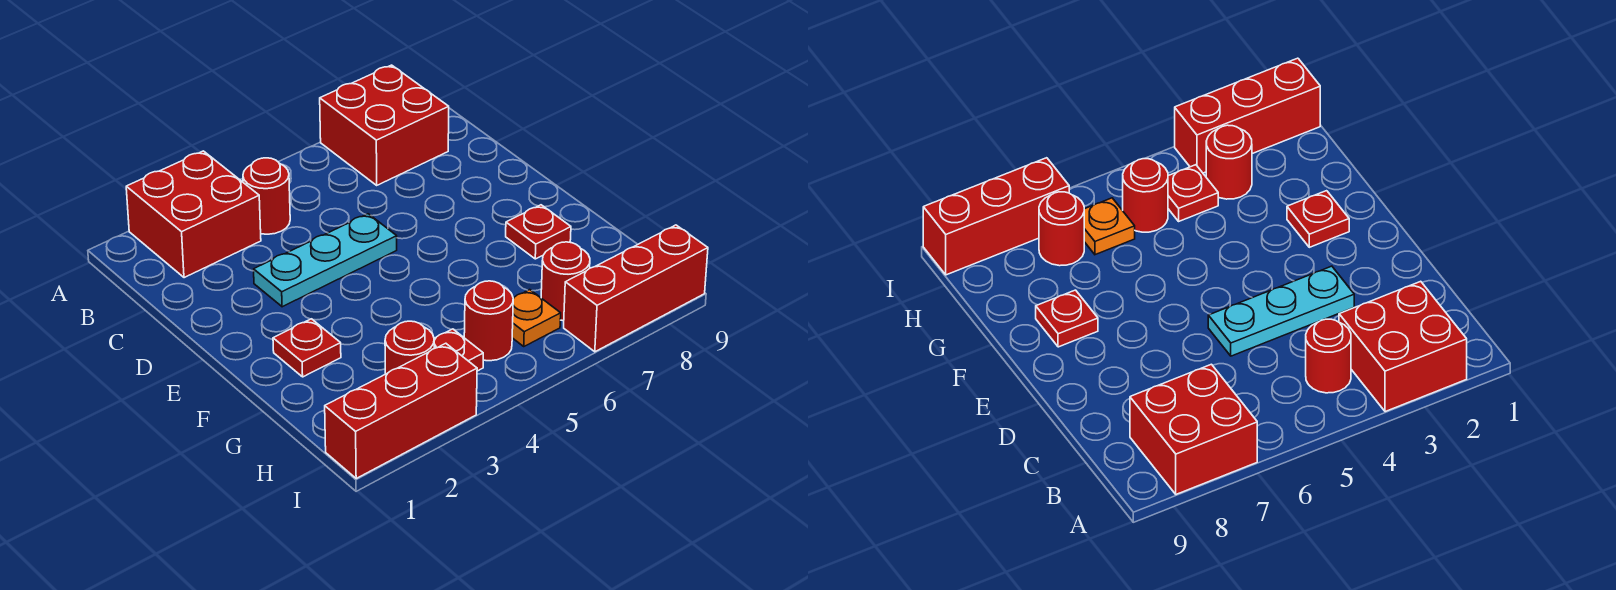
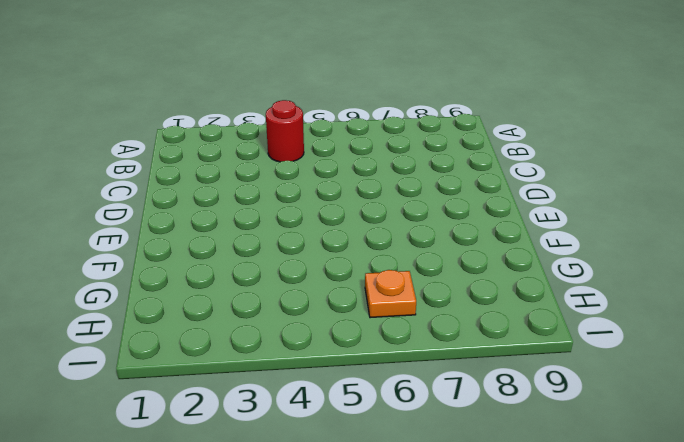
none -> red 2x2 brick [126,151,261,278]
none -> red 2x2 brick [320,65,449,185]
none -> cyan 1x3 plate [254,214,397,307]

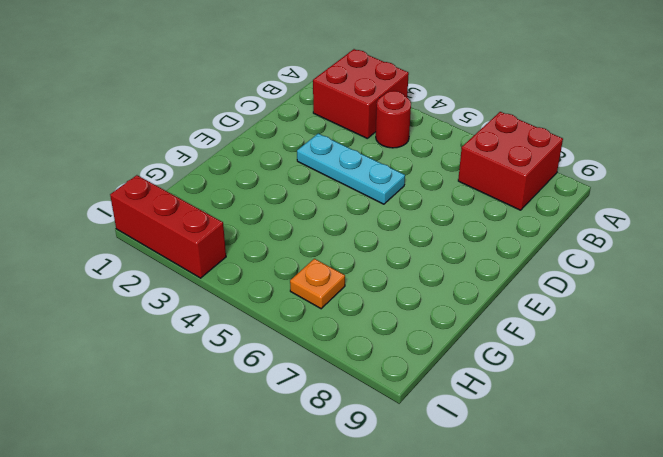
none -> red 1x1 plate [273,319,341,377]
none -> red 1x1 plate [506,205,571,259]
none -> red 1x1 round brick [385,321,434,374]

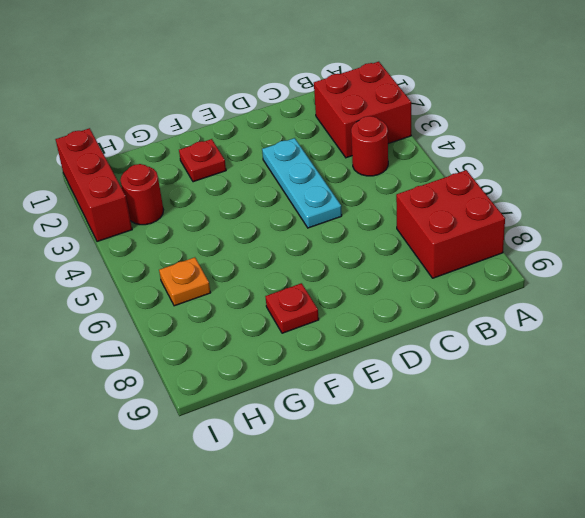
none -> red 1x1 plate [434,329,483,371]
none -> red 1x1 round brick [464,281,513,361]
none -> red 1x1 round brick [541,242,590,321]

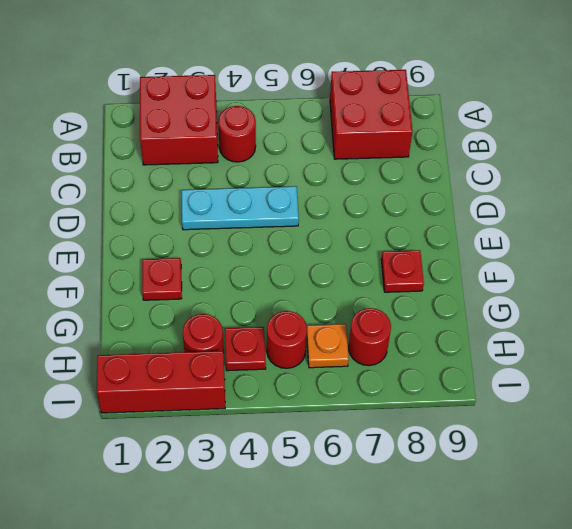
none -> red 1x3 brick [564,225,708,352]

